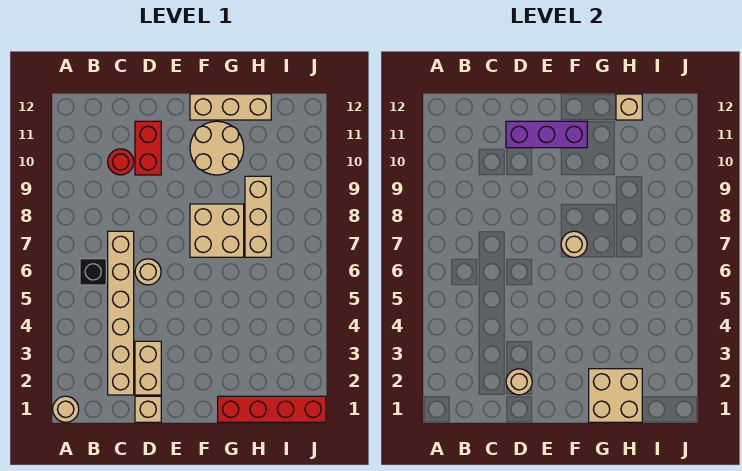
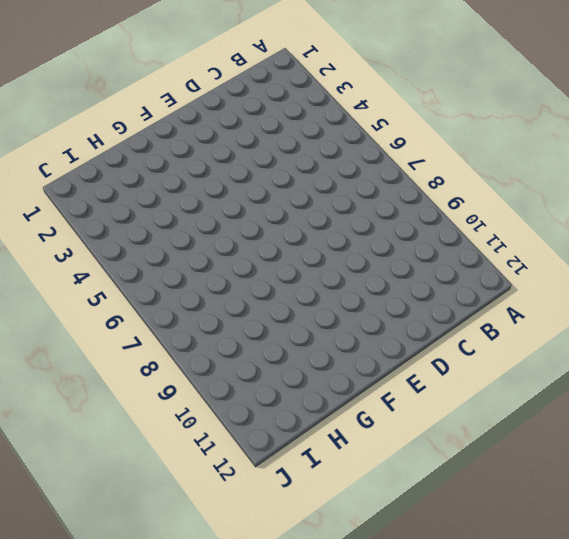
none -> tan 1x1 round brick [53,396,79,422]
none -> black 1x1 brick [80,259,106,285]
none -> tan 1x6 brick [108,231,134,395]

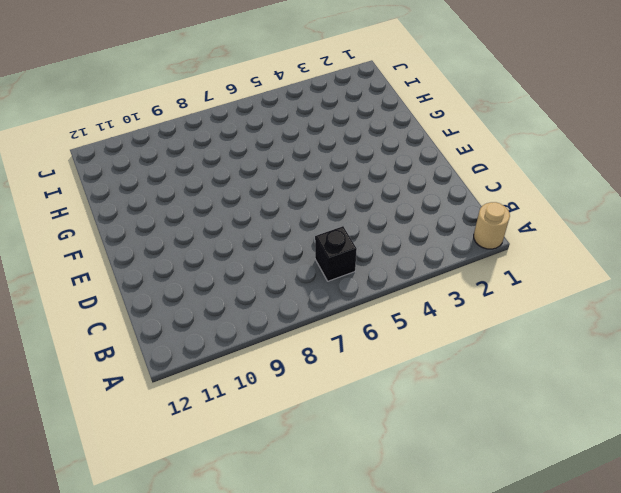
none -> tan 1x6 brick [108,231,134,395]
none -> red 1x1 round brick [108,149,134,175]
none -> tan 1x1 brick [135,396,161,422]

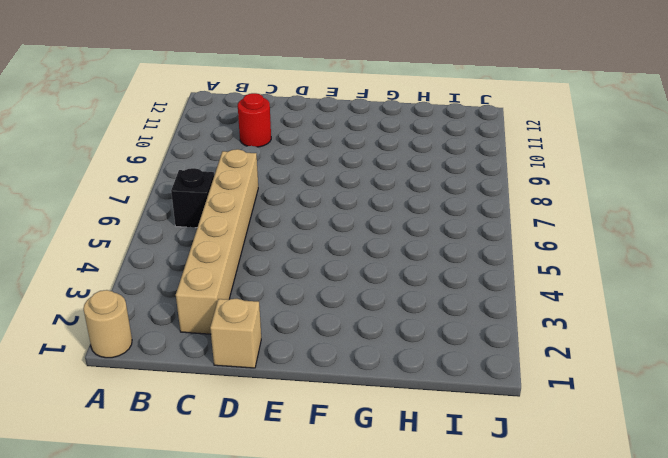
none -> tan 1x2 brick [135,341,161,395]
none -> tan 1x1 round brick [135,259,161,285]
none -> red 1x2 brick [135,121,161,175]

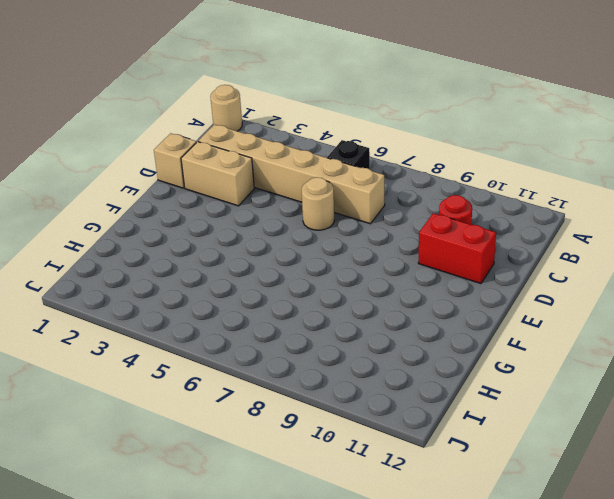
none -> tan 2x2 brick [190,204,244,257]
none -> tan 2x2 round brick [190,121,244,175]
none -> tan 1x3 brick [190,94,271,120]

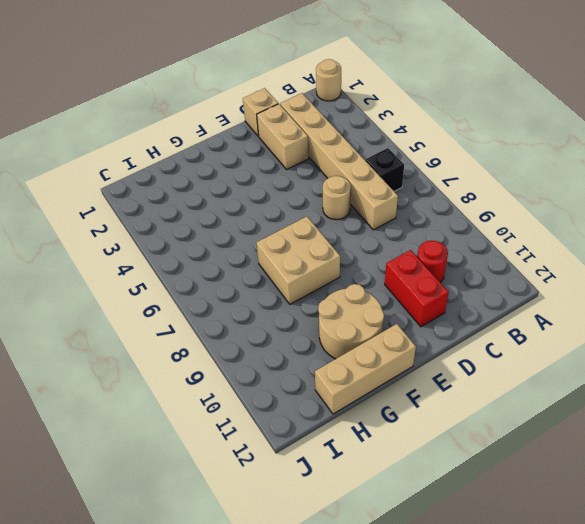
none -> red 1x4 brick [218,396,326,422]
none -> tan 1x3 brick [245,176,271,257]
none -> tan 1x1 round brick [506,369,532,395]

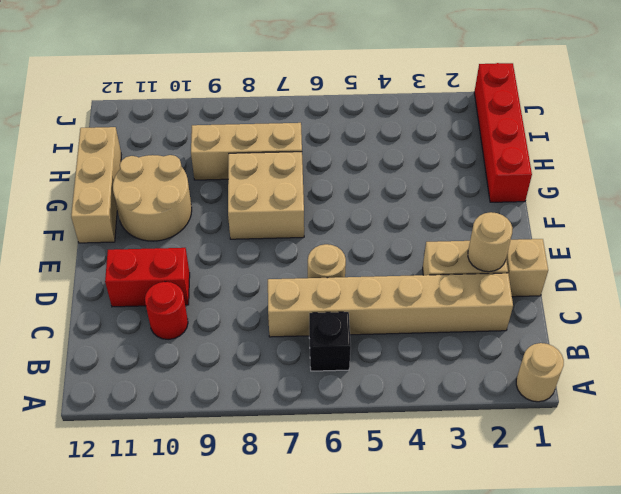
none -> purple 1x3 brick [506,121,587,148]
none -> tan 1x1 round brick [561,231,587,257]
none -> tan 2x2 brick [589,369,642,422]

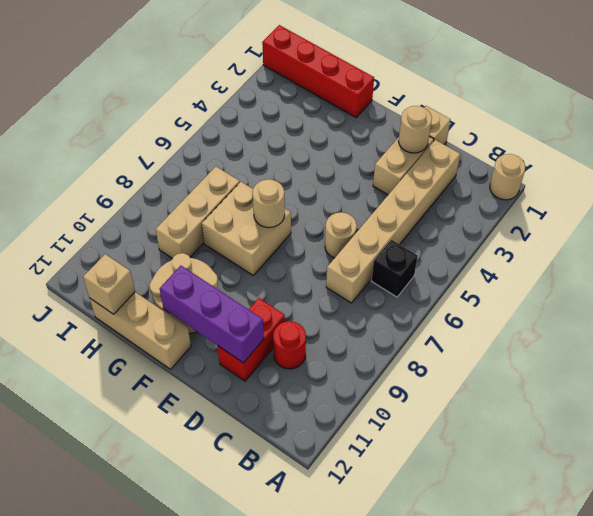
none -> tan 2x2 brick [589,369,642,422]

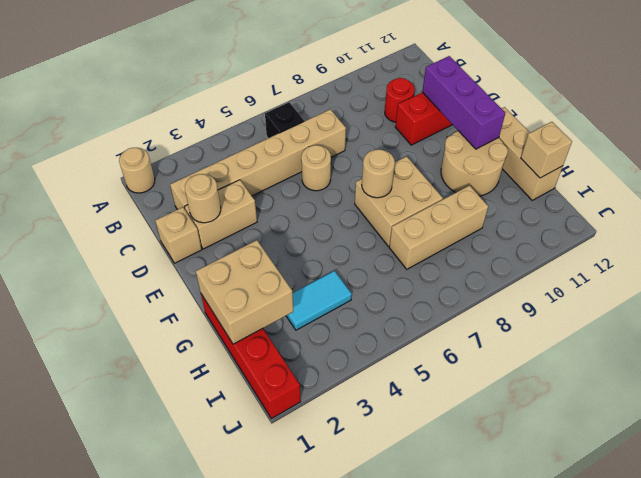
cyan 1x2 tile [286,271,352,330] -> none

